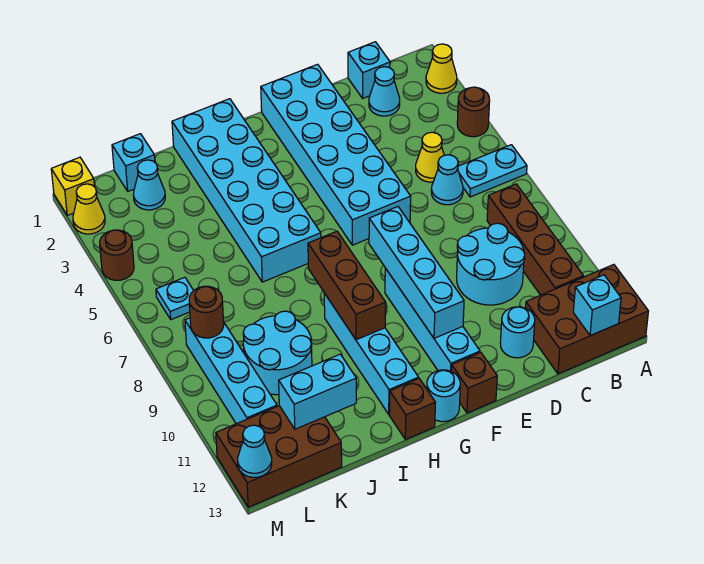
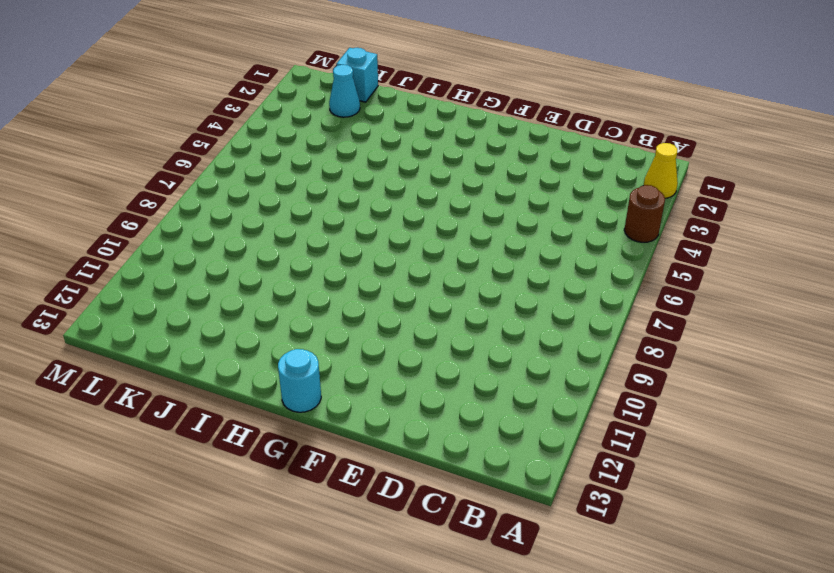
none -> cyan 1x2 plate [458,145,527,197]
none -> brown 2x3 brick [526,265,648,374]
none -> brown 1x4 brick [487,184,583,295]
none -> cyan 1x1 brick [348,42,390,98]

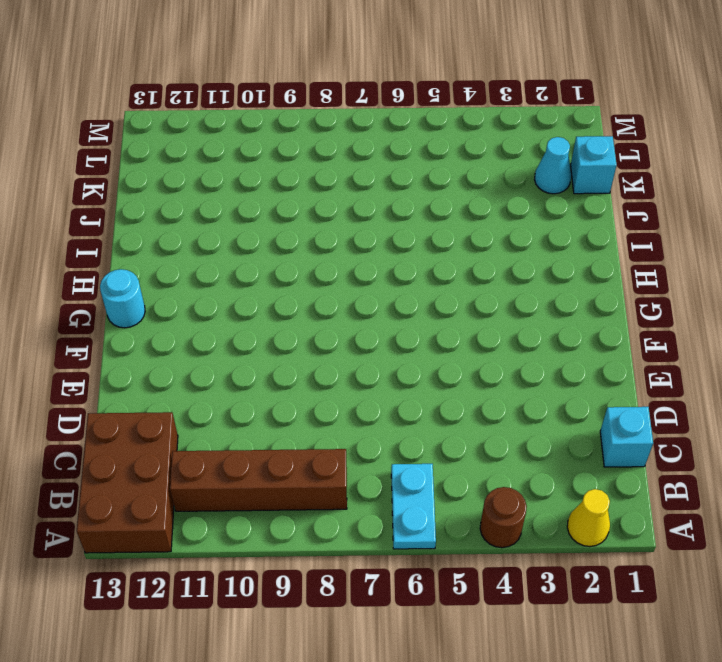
none -> cyan 1x1 cone [369,67,400,116]
none -> yellow 1x1 cone [416,132,444,182]
none -> cyan 1x1 cone [431,155,463,205]
none -> cyan 2x2 round brick [457,223,525,305]

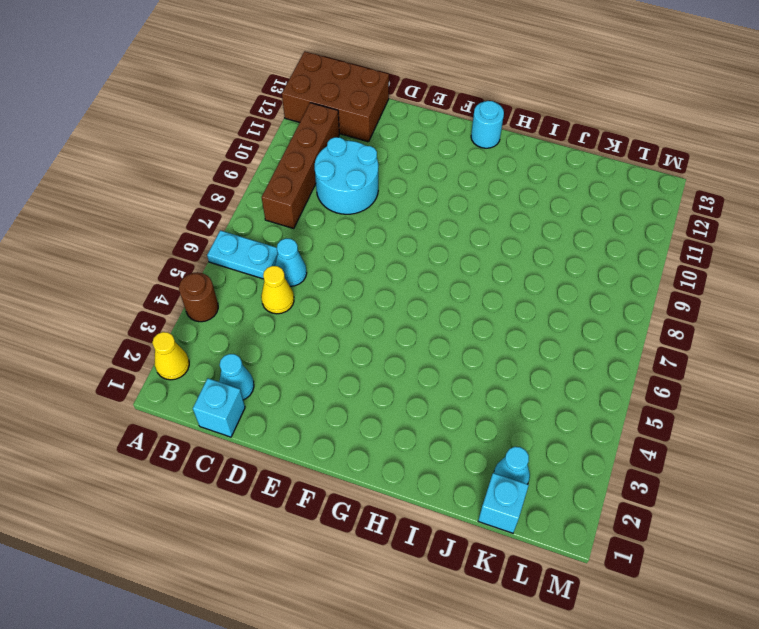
none -> cyan 1x1 round brick [500,307,535,358]
none -> cyan 2x6 brick [261,64,411,245]
none -> cyan 1x4 brick [385,268,480,371]
none -> brown 1x1 brick [451,352,497,413]

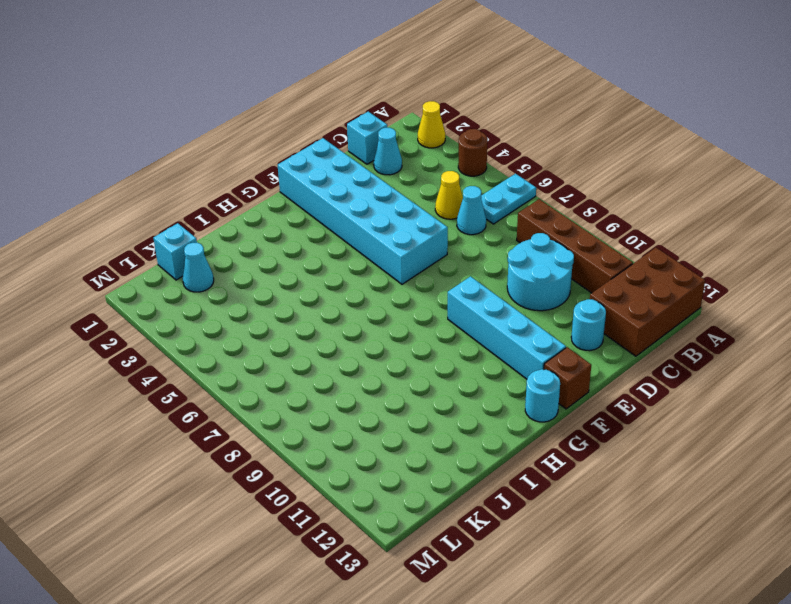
none -> cyan 2x6 brick [172,99,321,282]
none -> cyan 1x4 brick [324,293,419,414]
none -> brown 1x1 brick [389,379,435,439]
none -> cyan 2x2 round brick [243,311,312,395]

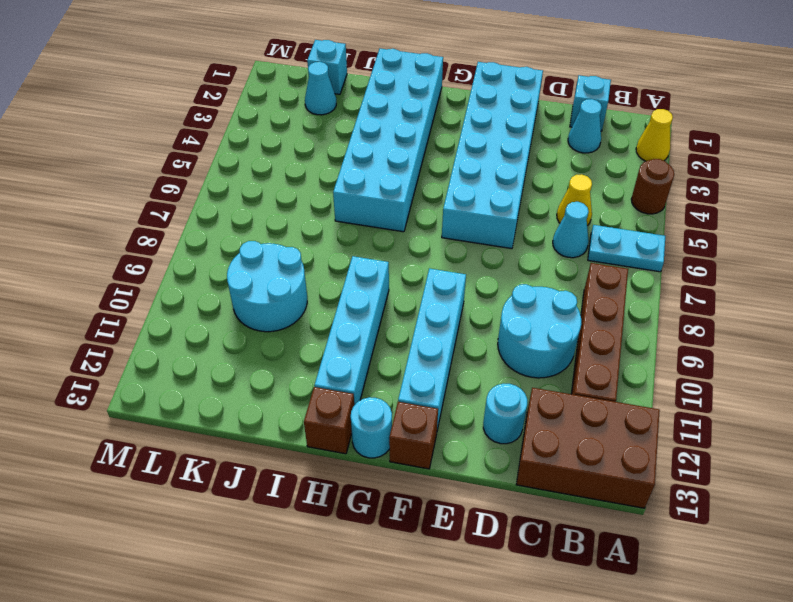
none -> brown 2x3 brick [216,406,342,507]
none -> cyan 1x1 plate [156,277,194,320]
none -> cyan 1x4 brick [185,318,277,424]
none -> yellow 1x1 brick [51,157,95,215]

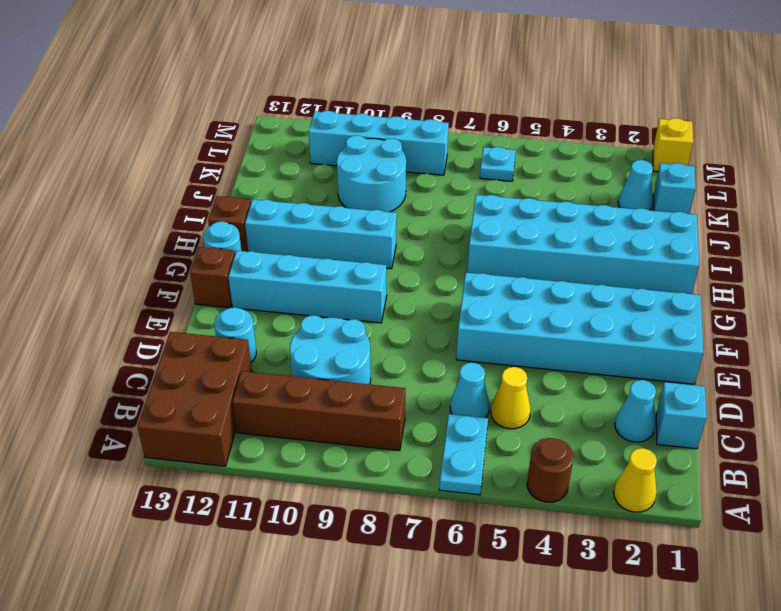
none -> brown 2x3 brick [216,406,342,507]
none -> yellow 1x1 cone [73,184,105,234]
none -> brown 1x1 round brick [100,230,134,280]
none -> cyan 1x1 brick [573,275,621,336]

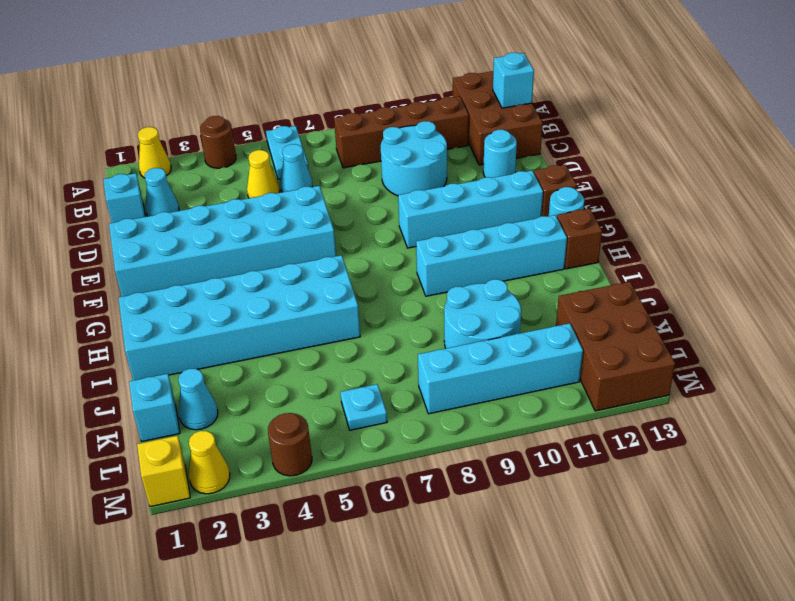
none -> cyan 1x4 brick [369,207,464,338]
none -> brown 1x3 brick [308,231,386,340]
none -> cyan 1x2 brick [279,354,356,429]
none -> brown 1x1 round brick [189,286,224,338]

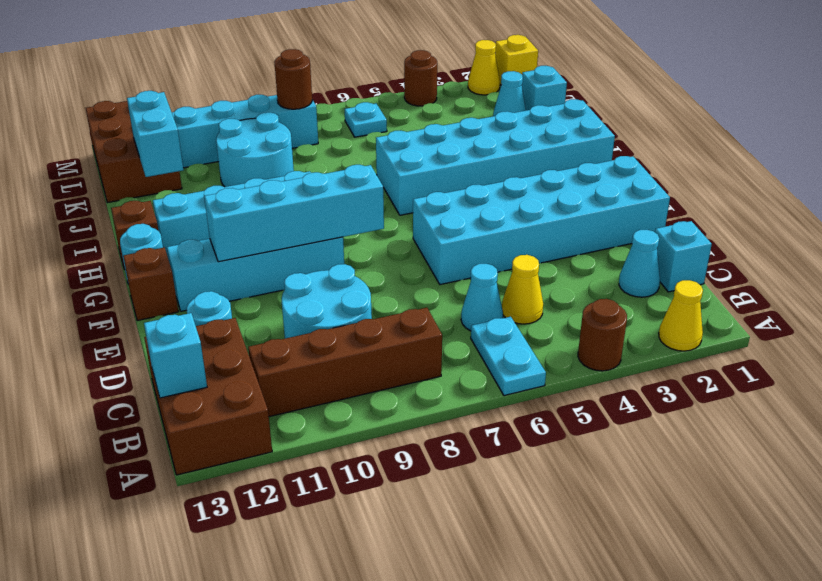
none -> brown 1x3 brick [308,231,386,340]
none -> cyan 1x1 cone [238,425,272,477]

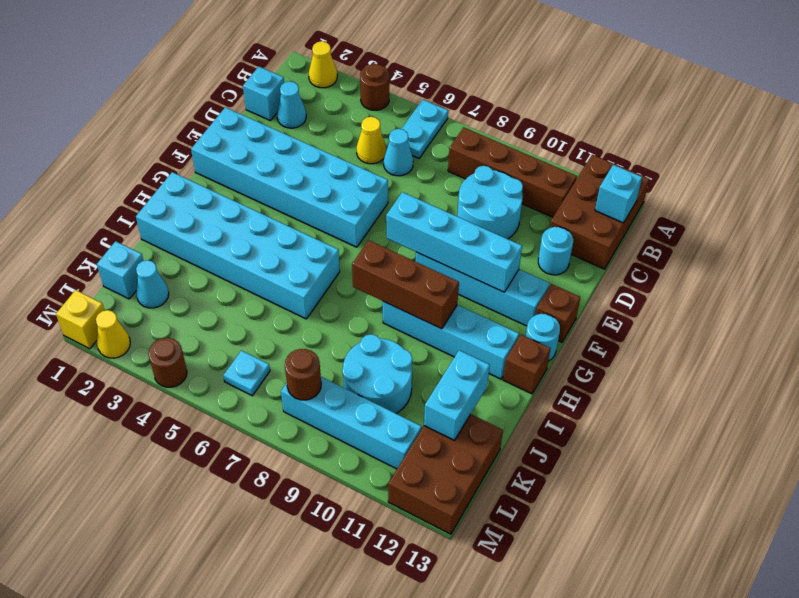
none -> cyan 1x1 cone [238,425,272,477]

